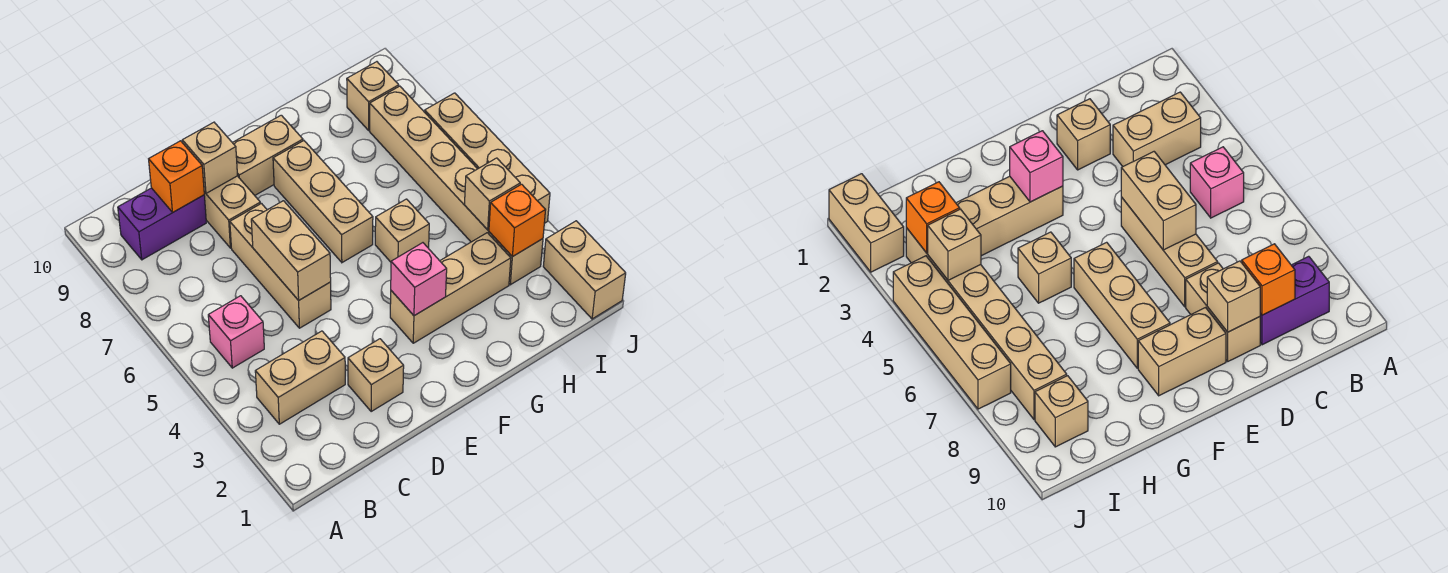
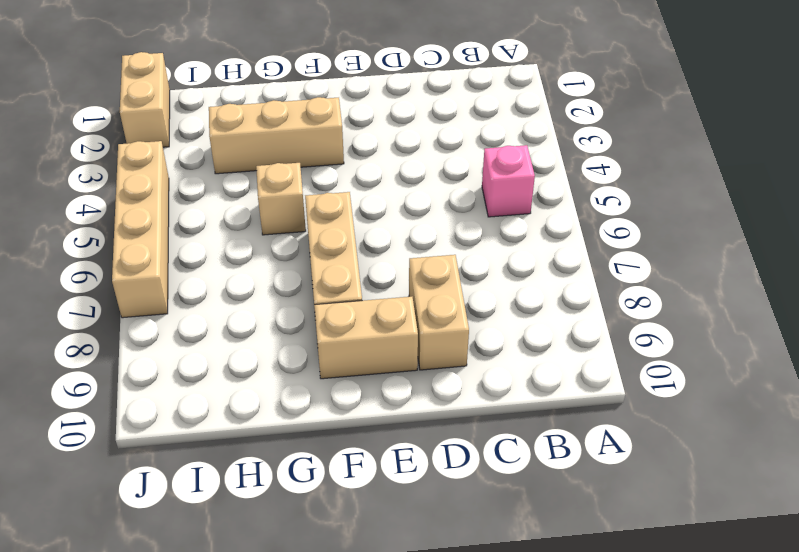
none -> tan 1x2 brick [255,331,345,424]
none -> purple 1x2 brick [118,188,206,260]
none -> tan 1x1 brick [348,339,404,411]

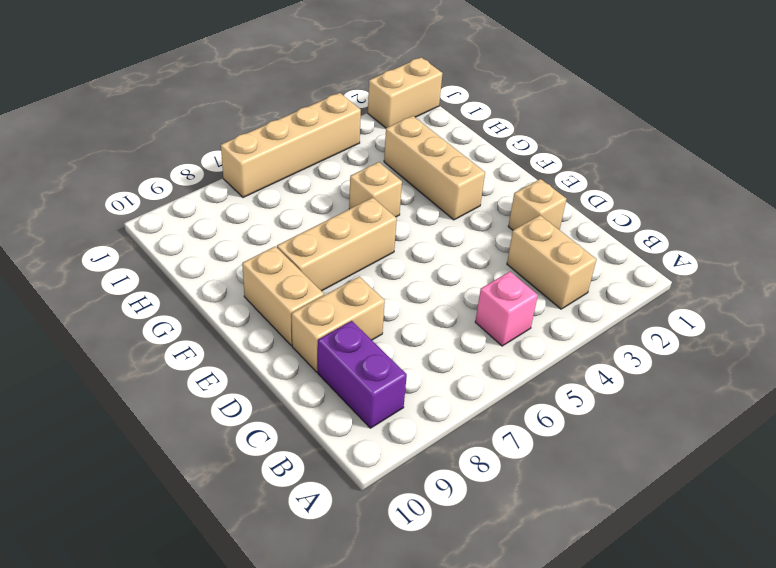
none -> tan 1x3 brick [230,204,331,328]
none -> tan 1x6 brick [370,86,543,285]
none -> tan 1x1 brick [347,62,399,130]

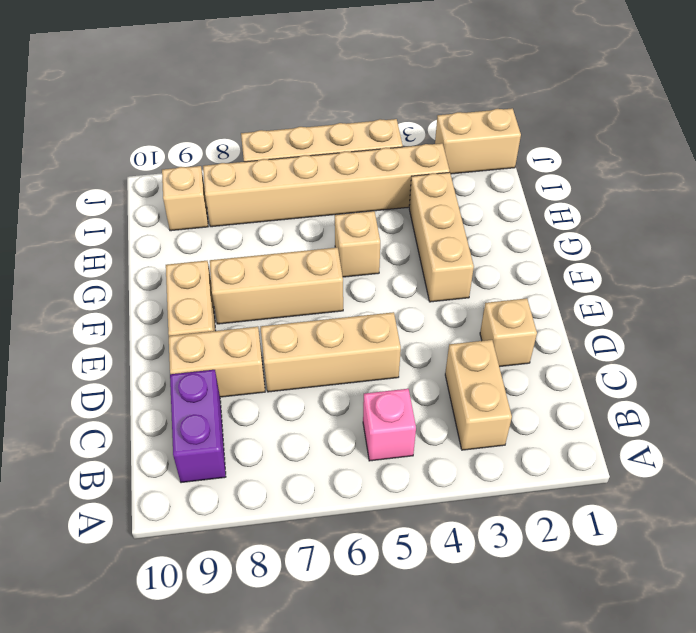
none -> orange 1x1 brick [149,141,204,212]
none -> tan 1x2 brick [251,201,331,300]
none -> tan 1x1 brick [182,122,238,193]

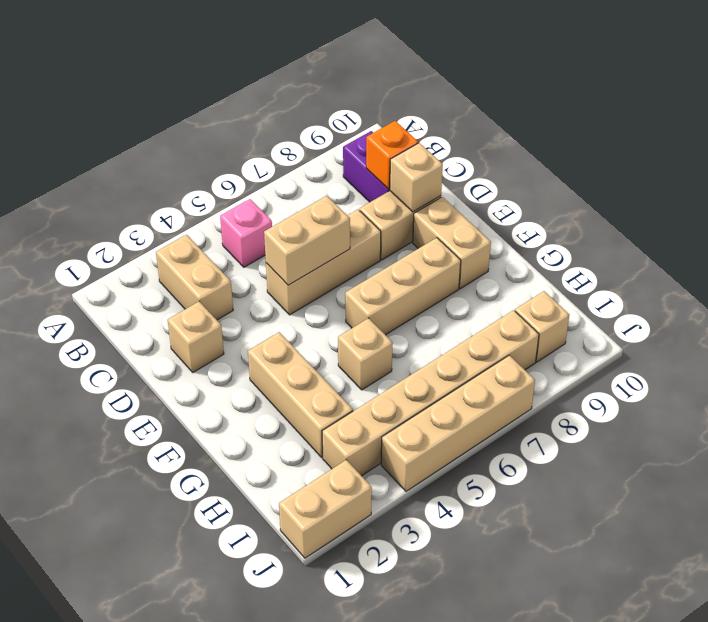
none -> pink 1x1 brick [391,243,447,316]
none -> orange 1x1 brick [489,184,545,257]
none -> tan 1x1 brick [464,158,520,230]

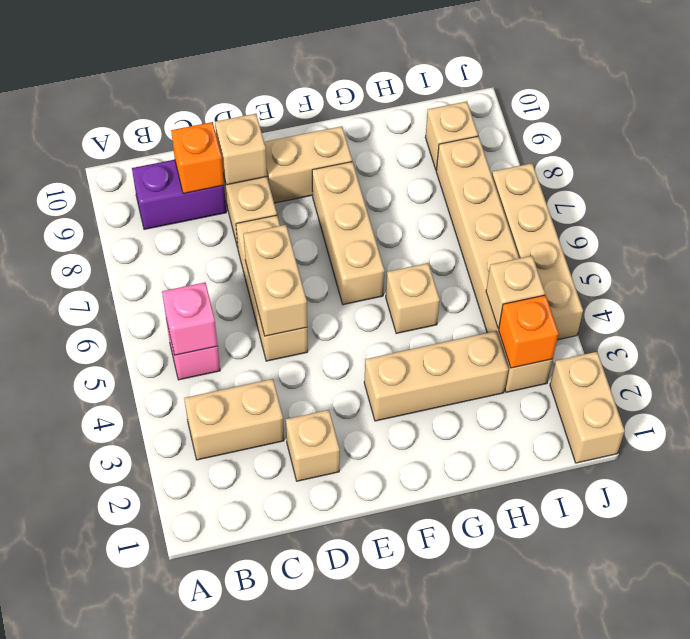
pink 1x1 brick [162,282,218,355] -> pink 1x1 brick moved to [391,243,447,316]

